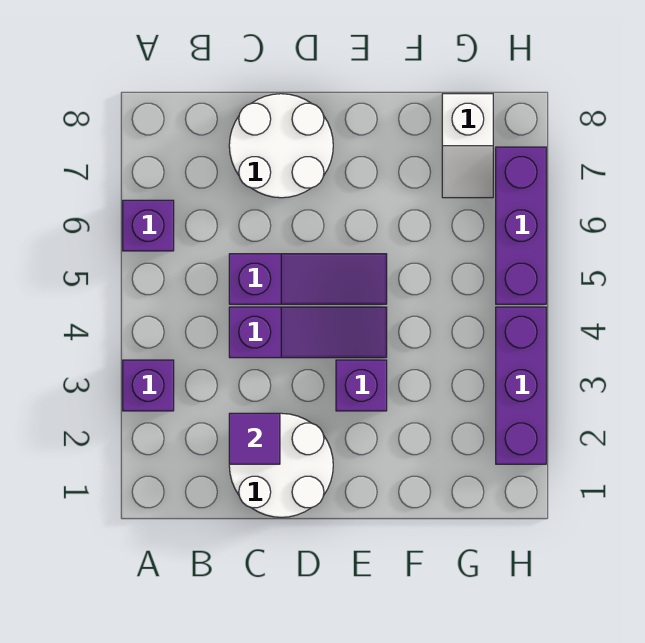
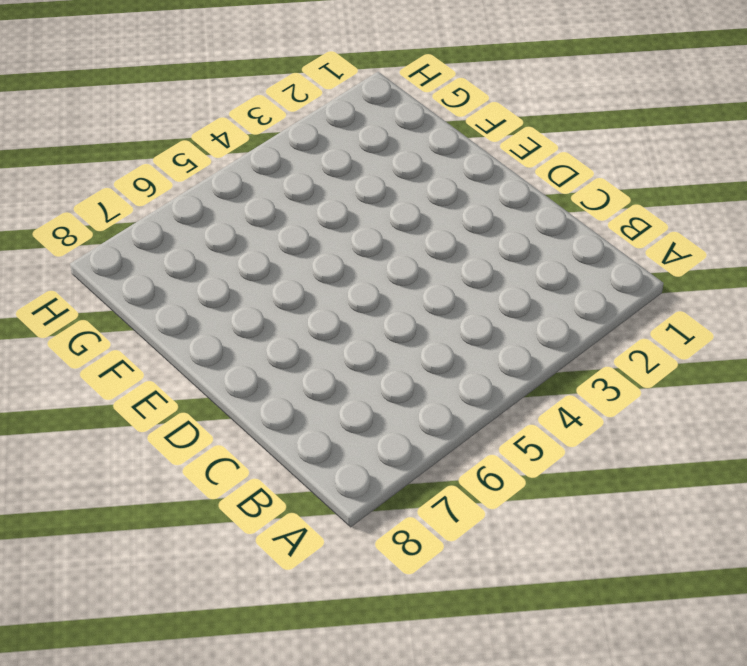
none -> purple 1x1 brick [123,360,174,411]
none -> purple 1x1 brick [123,200,174,251]

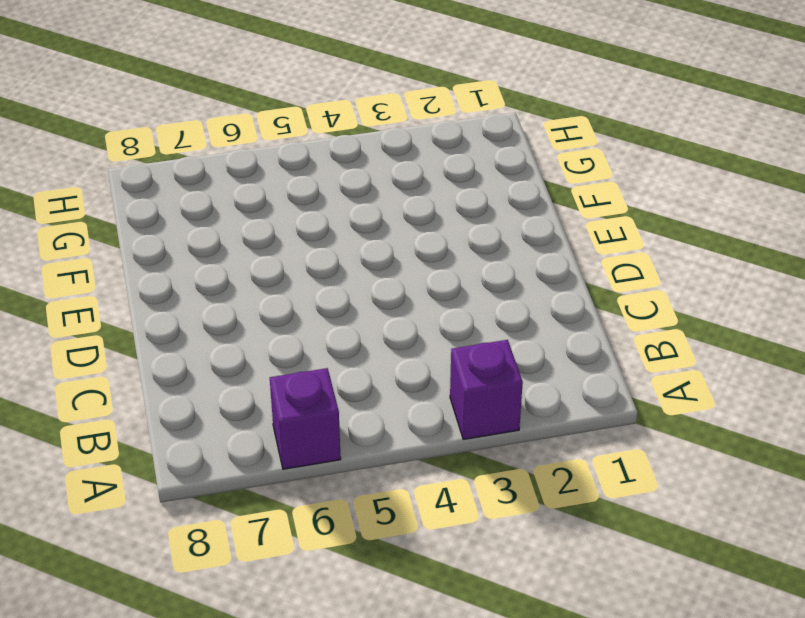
none -> white 2x2 round brick [229,413,333,517]
none -> purple 1x3 slope [229,307,387,358]

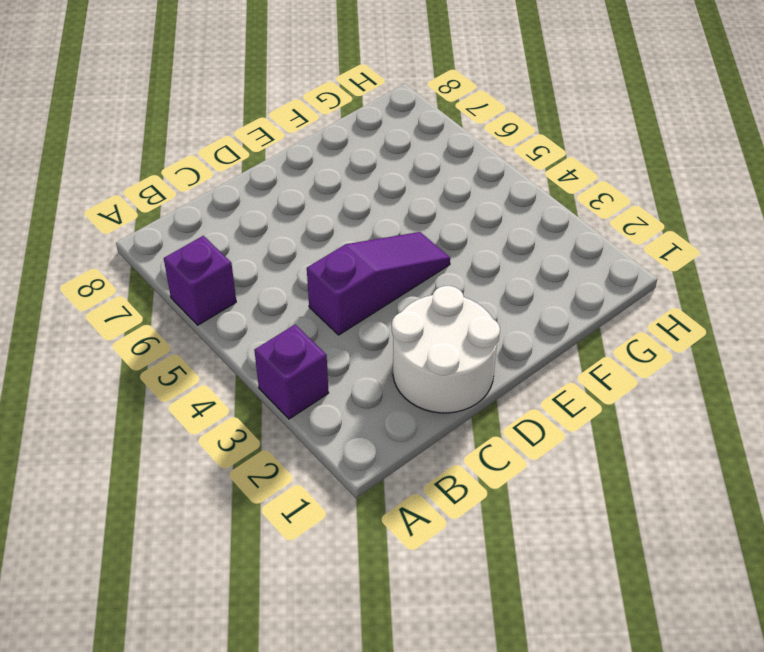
none -> purple 1x3 slope [229,254,387,304]
none -> white 2x2 round brick [229,94,333,198]

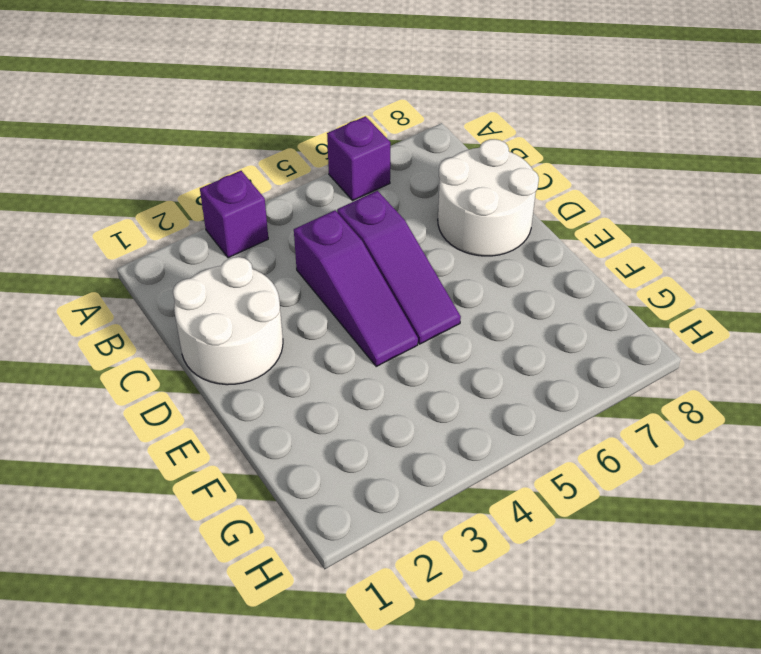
none -> purple 1x1 brick [336,360,387,411]
none -> white 1x2 slope [442,94,493,198]

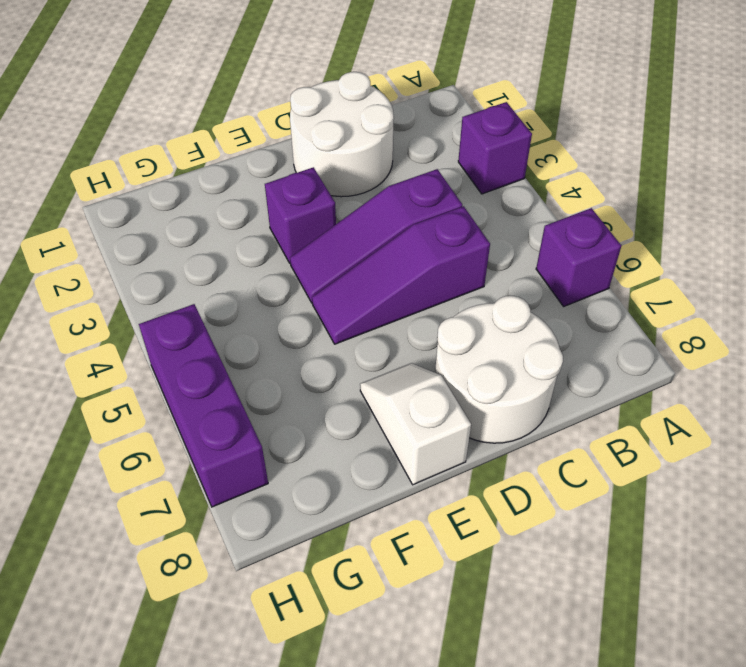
white 1x2 slope [360,363,471,485] -> white 1x2 slope moved to [442,94,493,198]
none -> purple 1x3 brick [496,307,546,464]
none -> purple 1x1 tile [229,413,280,464]

